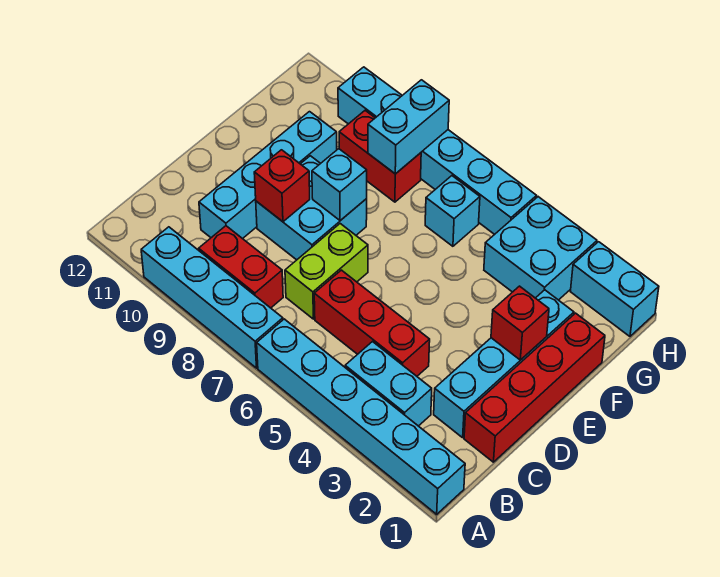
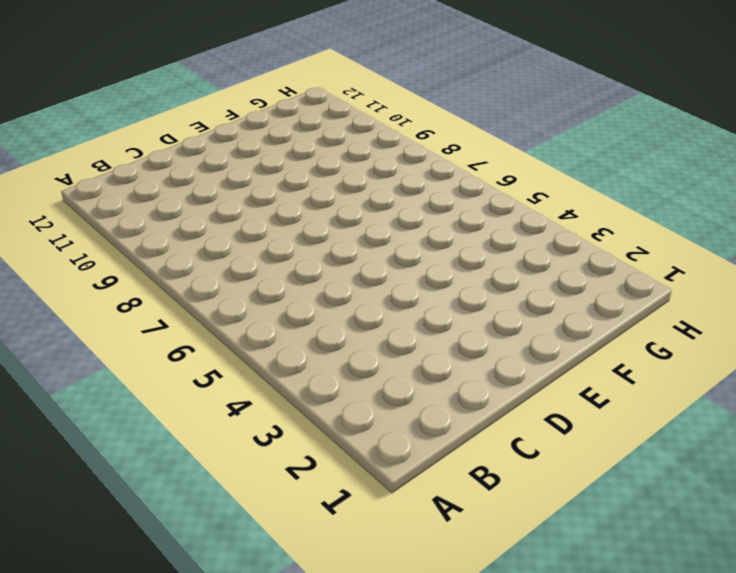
none -> cyan 1x6 brick [257,319,465,514]
none -> cyan 1x4 brick [141,227,283,368]
none -> cyan 1x2 brick [345,342,432,426]

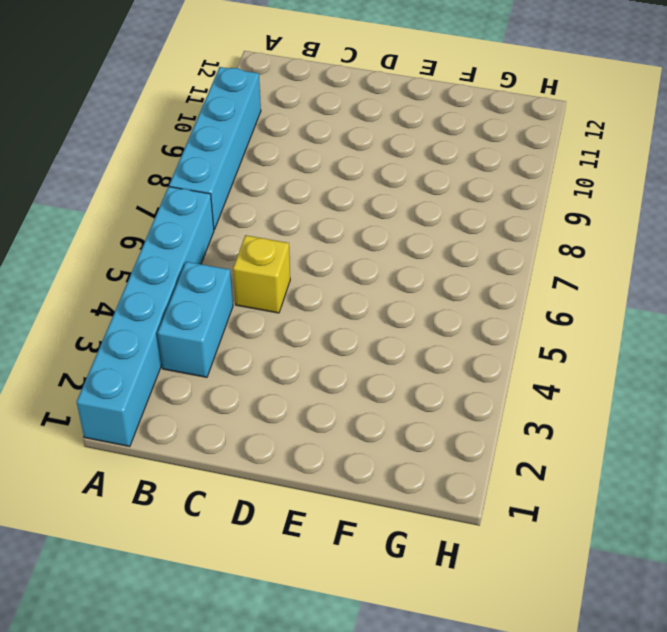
yellow 1x1 brick [233,235,290,313] -> red 1x3 brick [314,270,430,376]
none -> red 1x2 brick [199,226,283,308]
none -> red 1x4 brick [464,313,605,462]
none -> cyan 1x4 brick [434,290,574,438]

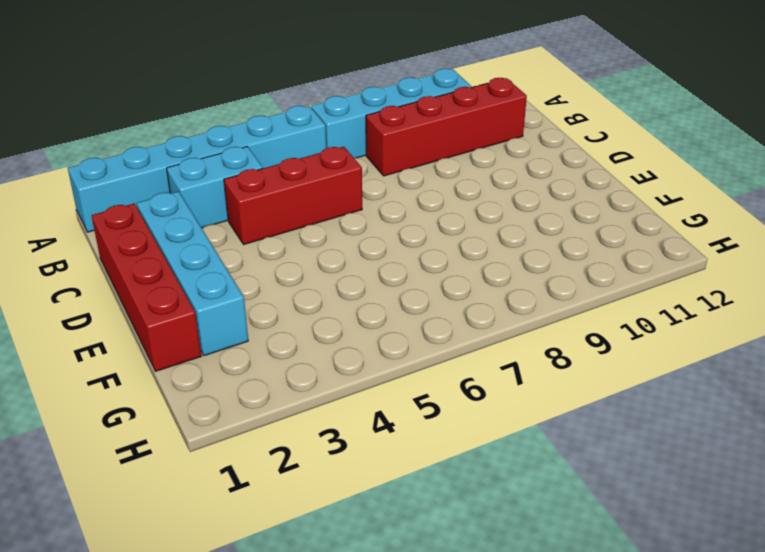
red 1x4 brick [366,78,527,176] -> red 1x2 brick [199,226,283,308]
none -> lime 1x2 brick [285,224,368,319]
none -> cyan 1x4 brick [199,112,337,239]
none -> cyan 2x2 brick [256,156,367,260]

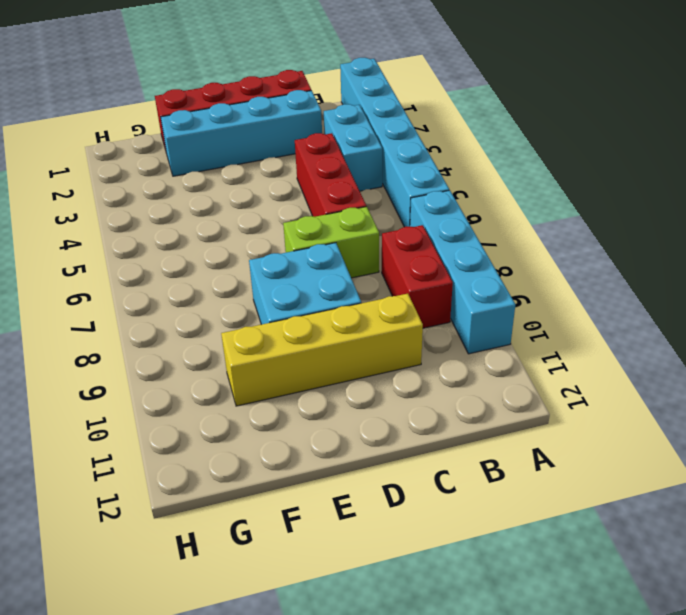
yellow 1x4 brick [221,294,423,406] -> cyan 1x4 brick [199,112,337,239]
none -> cyan 2x2 brick [484,197,597,300]
none -> cyan 1x1 brick [425,176,480,246]
none -> red 1x2 brick [339,110,421,202]

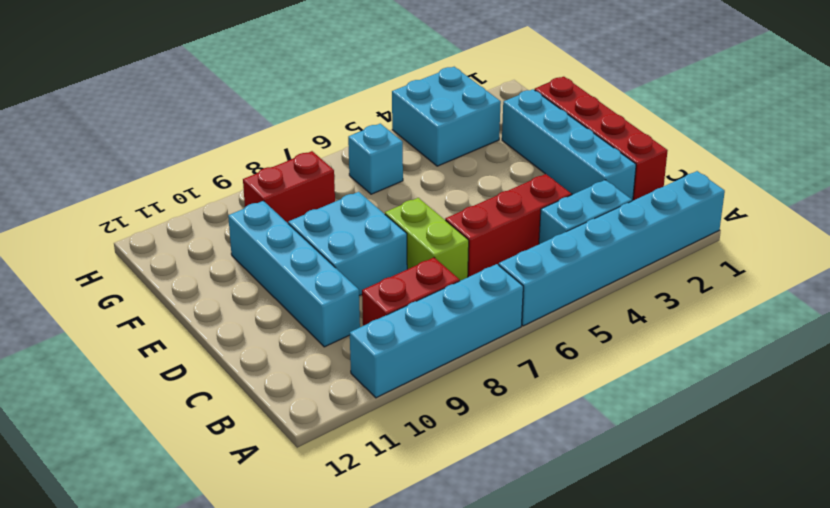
none -> cyan 1x2 brick [570,242,659,336]
none -> cyan 1x6 brick [338,67,537,234]
none -> red 1x1 brick [254,150,310,222]

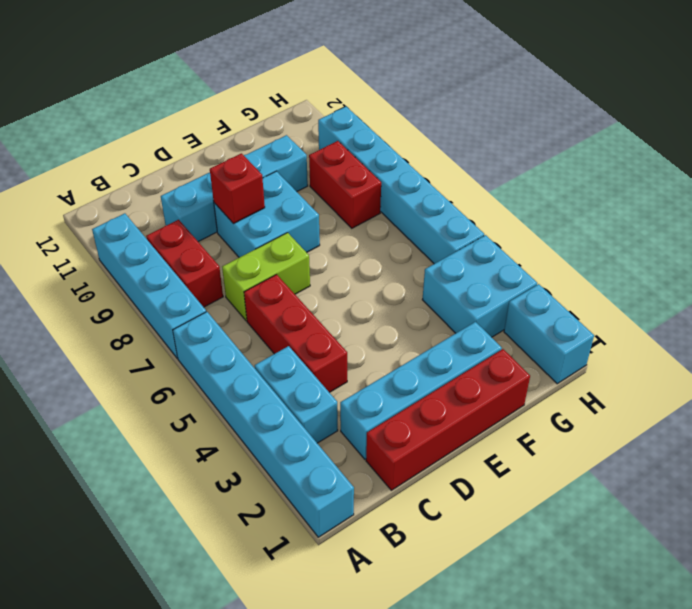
none -> cyan 1x1 brick [425,176,480,246]
none -> red 1x1 brick [491,286,549,360]
none -> cyan 1x1 brick [312,149,367,221]

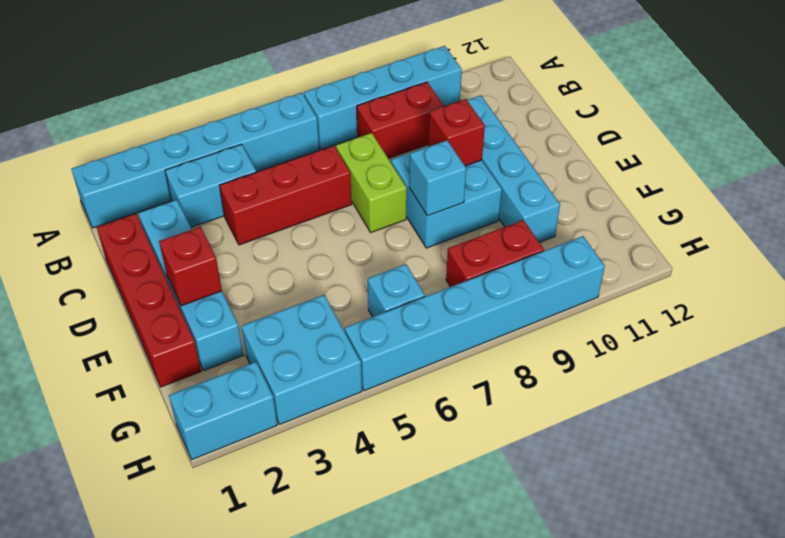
none -> cyan 1x2 brick [368,80,449,174]

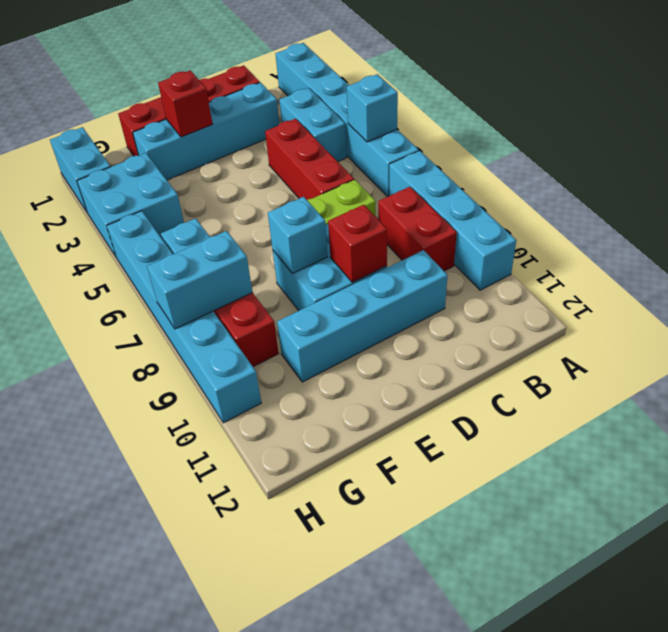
cyan 1x1 brick [347,74,398,142] -> none

